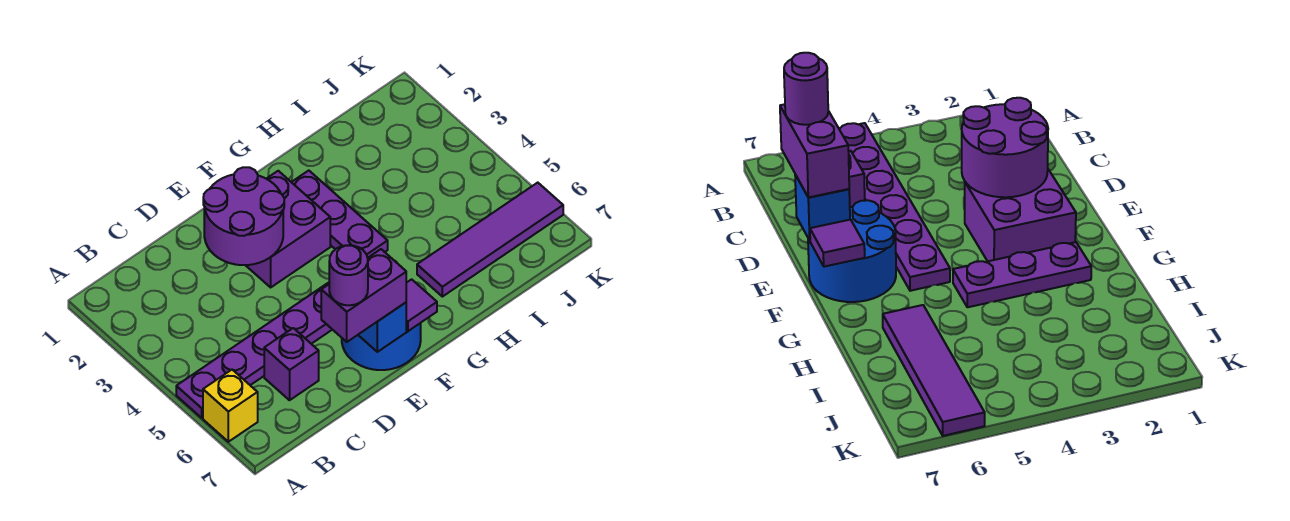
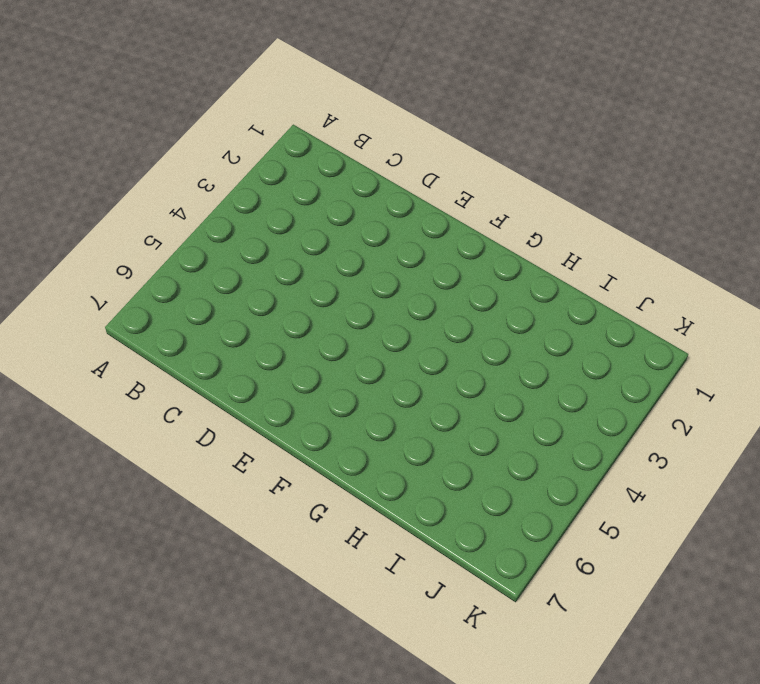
none -> purple 1x6 plate [176,283,332,418]
none -> yellow 1x1 brick [203,370,258,442]
none -> purple 1x1 brick [264,328,319,400]

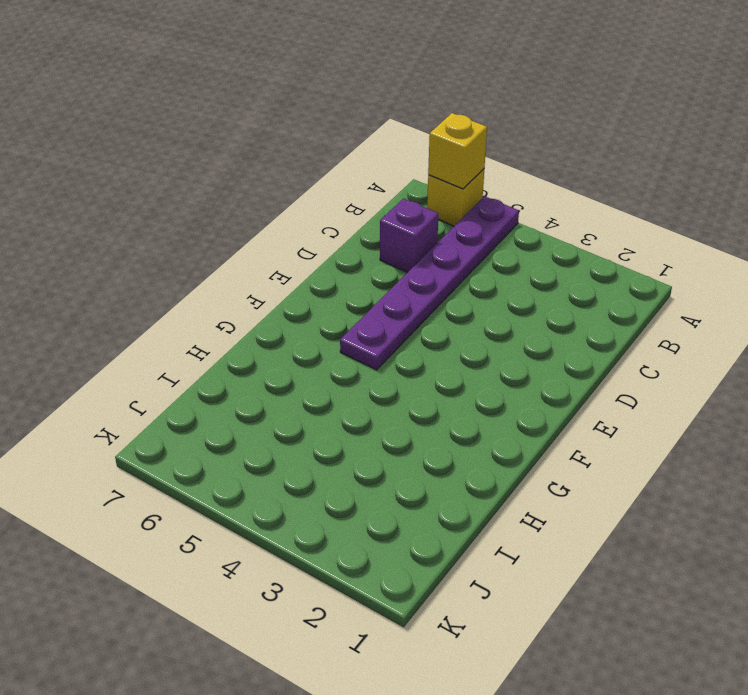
yellow 1x1 brick [428,113,487,189] -> none
none -> purple 2x2 brick [246,171,330,287]
none -> blue 2x2 round brick [342,323,421,370]
none -> purple 1x3 plate [292,170,388,258]

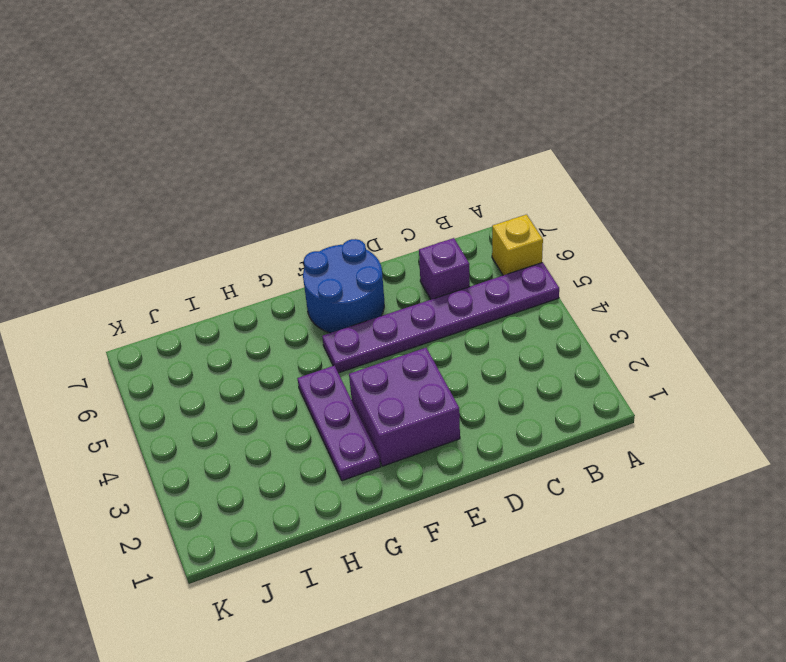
none -> purple 1x4 tile [417,183,563,297]
none -> purple 2x2 round brick [203,167,284,265]
none -> blue 1x1 brick [358,303,406,352]

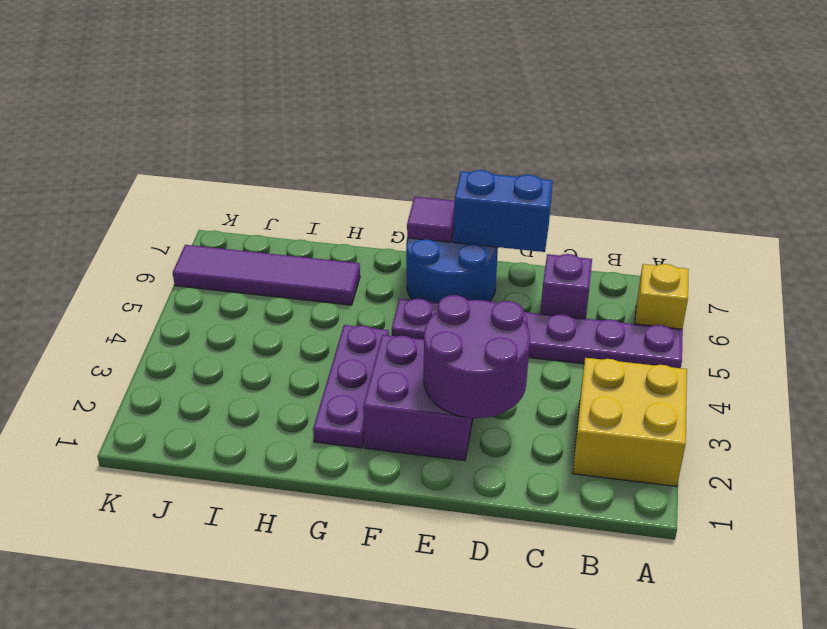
yellow 2x2 brick [573,358,687,487] -> none
blue 1x2 brick [454,170,553,252] -> blue 1x1 brick [358,303,406,352]
none -> purple 1x2 brick [321,249,406,342]
none -> purple 1x1 round brick [329,245,368,305]

